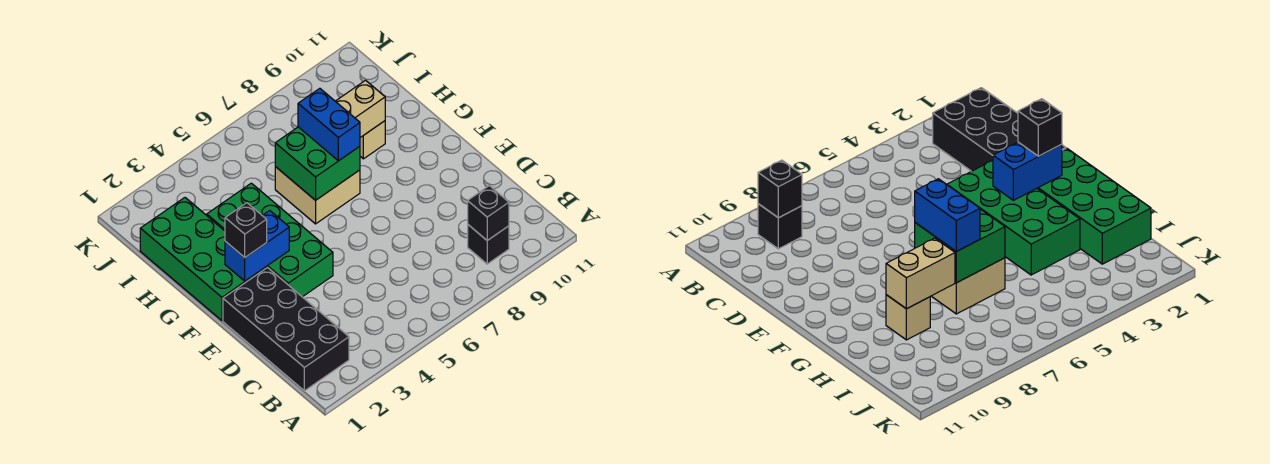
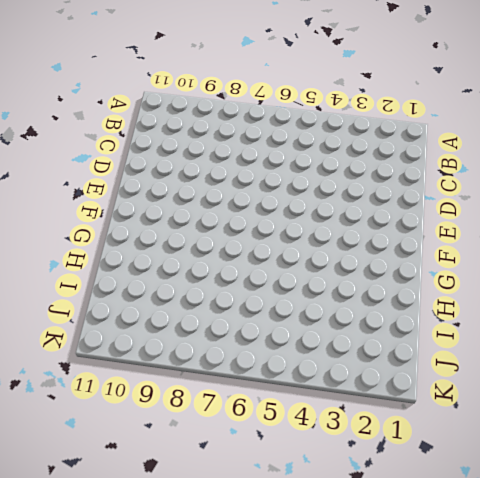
none -> black 2x4 brick [223,268,349,391]
none -> black 1x1 brick [468,225,509,264]
none -> green 2x4 brick [207,183,333,297]

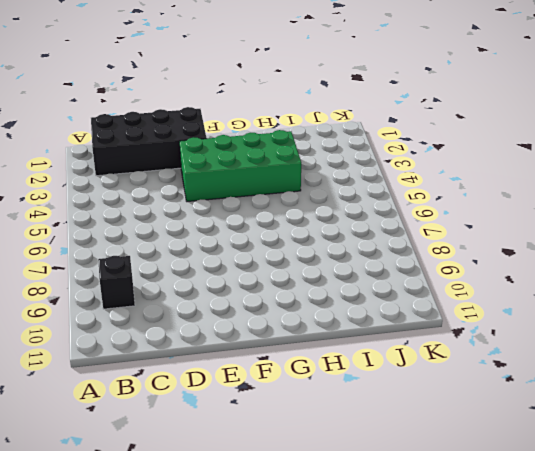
none -> green 2x4 brick [140,198,267,320]
none -> tan 2x2 brick [275,167,360,224]
none -> tan 1x1 brick [360,121,385,159]

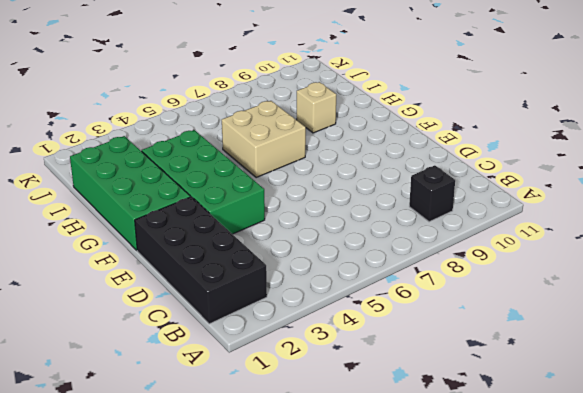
none -> black 1x1 brick [468,186,509,240]
none -> blue 1x2 brick [225,211,289,281]
none -> green 2x2 brick [275,127,360,200]

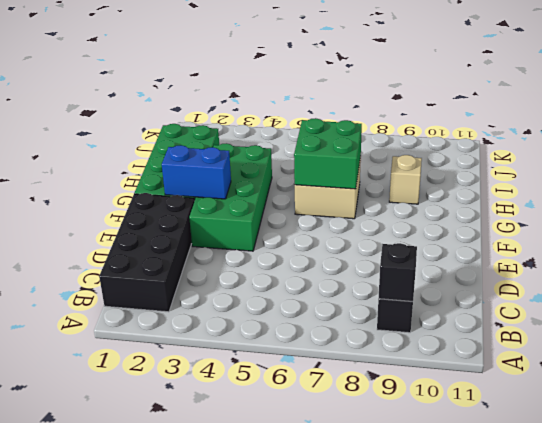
none -> tan 1x2 brick [335,80,385,137]
none -> black 1x1 brick [225,203,267,257]
none -> blue 1x2 brick [298,88,360,161]

